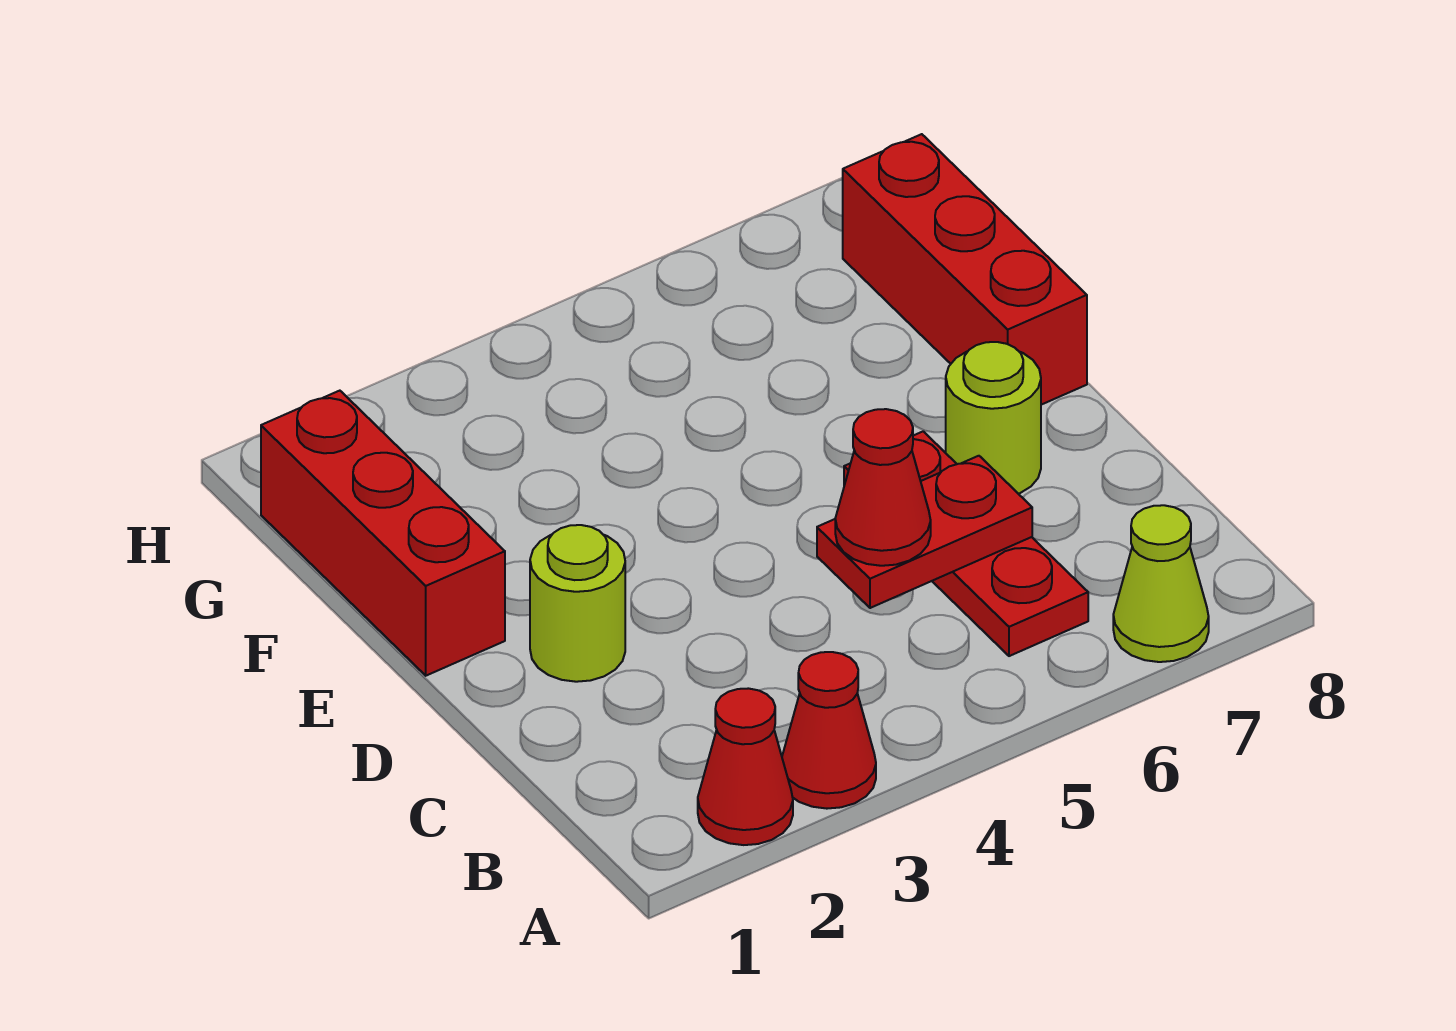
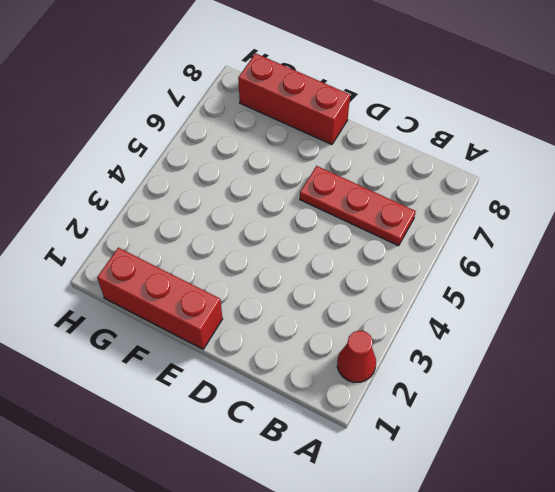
none -> red 1x1 cone [782,652,876,809]
none -> lime 1x1 cone [1113,505,1209,662]

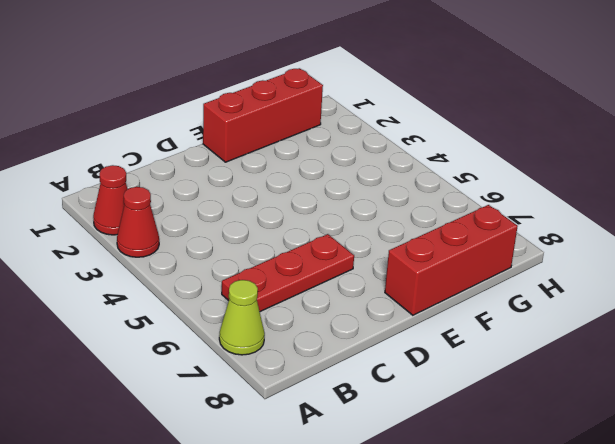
none -> lime 1x1 round brick [530,525,625,682]
none -> lime 1x1 round brick [946,342,1041,494]

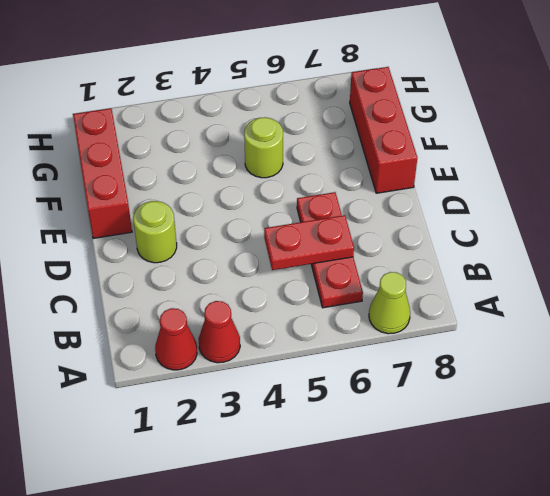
lime 1x1 round brick [244,117,283,178] -> lime 1x1 round brick moved to [946,342,1041,494]
none -> red 1x1 cone [835,409,931,566]

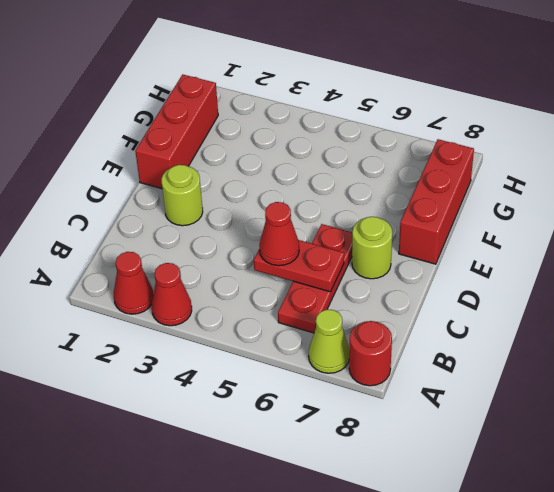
red 1x1 round brick [349,321,392,386] -> none

